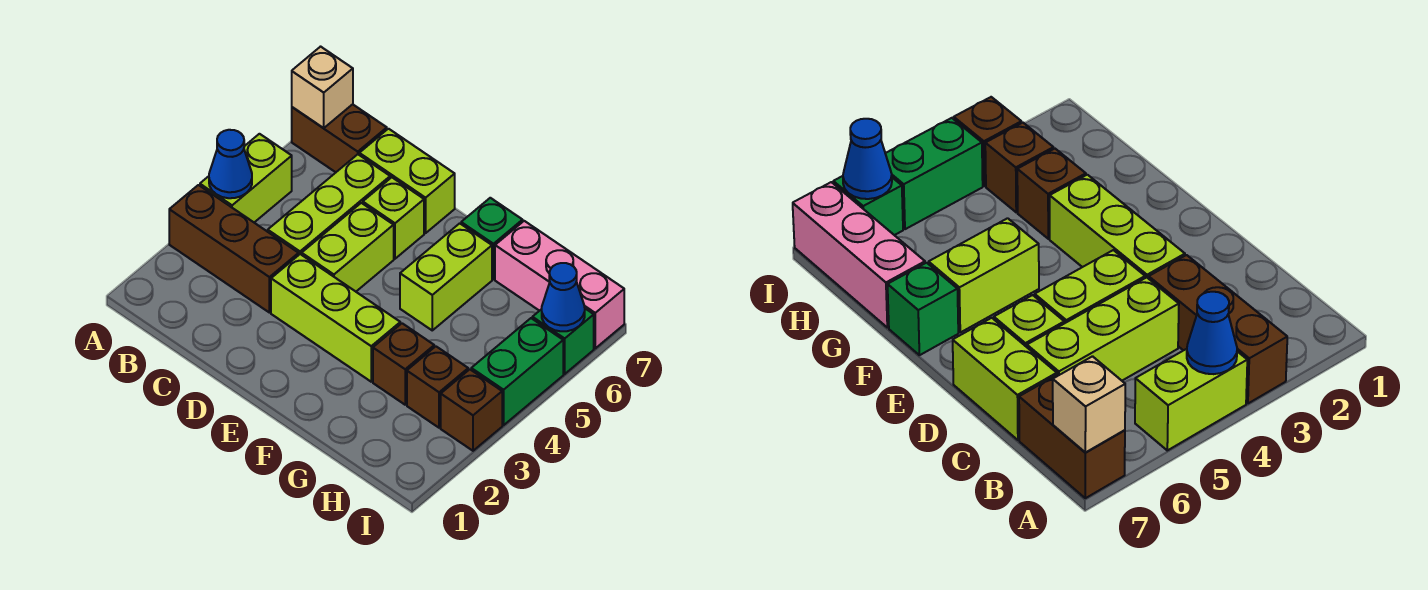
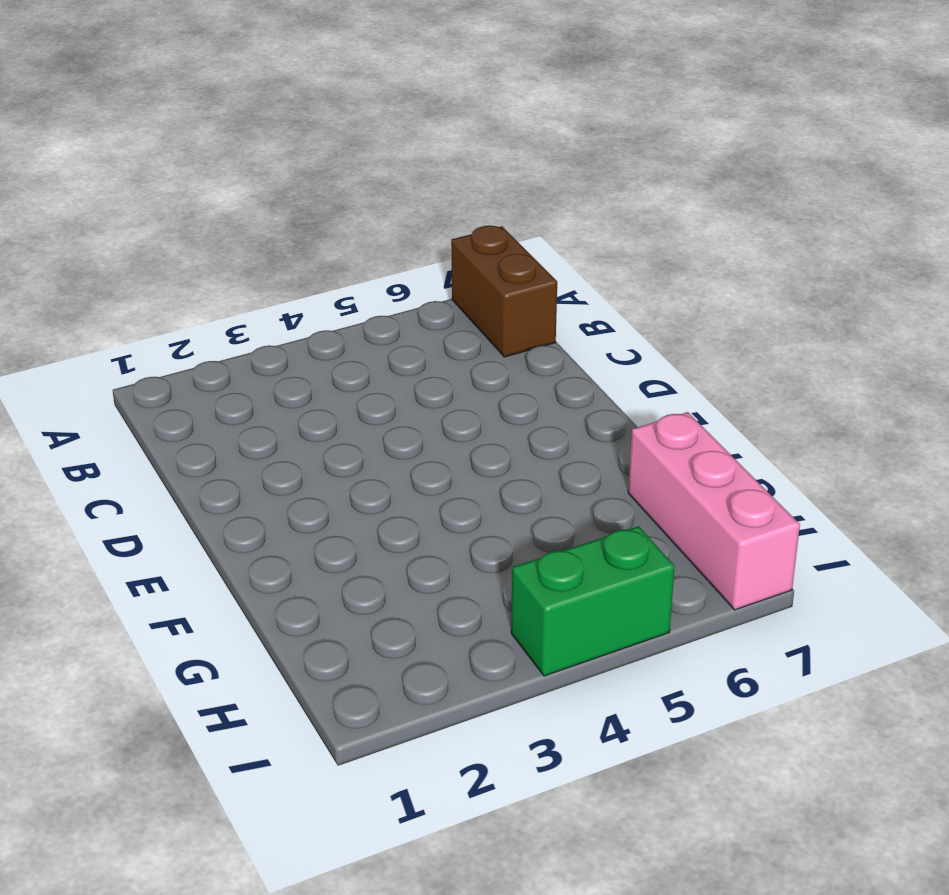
none -> brown 1x3 brick [169,185,299,313]
none -> lime 1x2 brick [200,134,292,222]
none -> lime 1x3 brick [268,154,390,255]

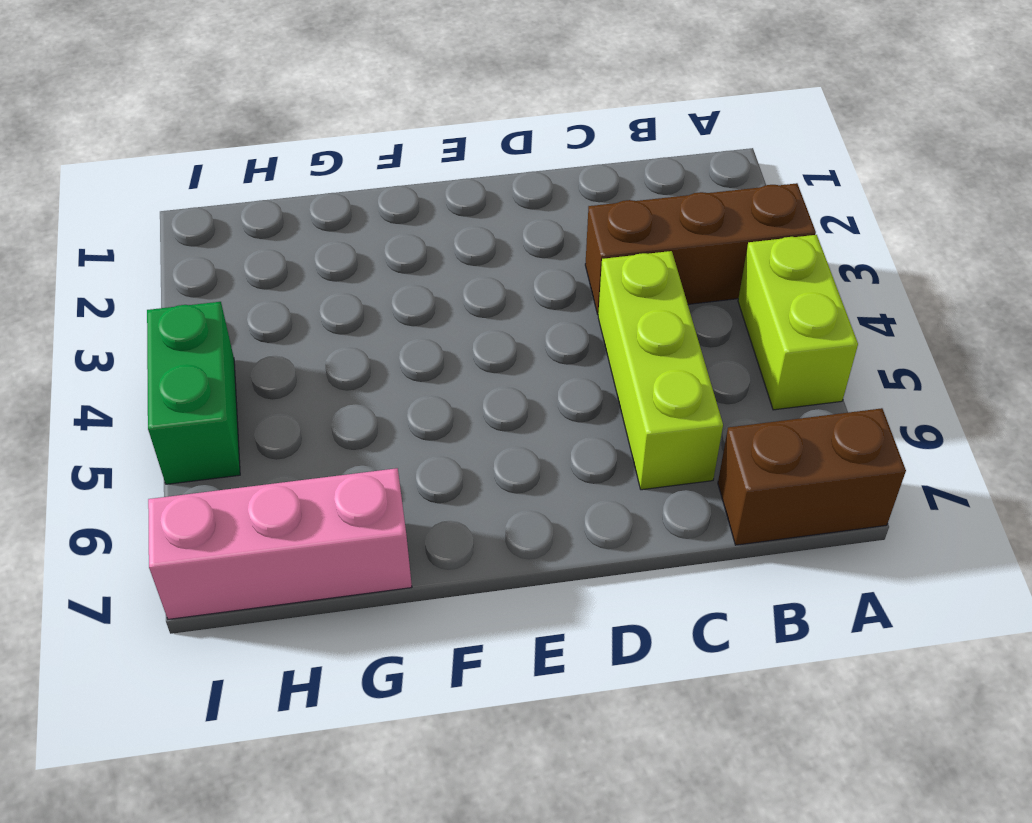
none -> lime 1x2 brick [359,129,455,233]
none -> lime 1x3 brick [271,254,400,382]
none -> lime 1x2 brick [302,203,394,291]

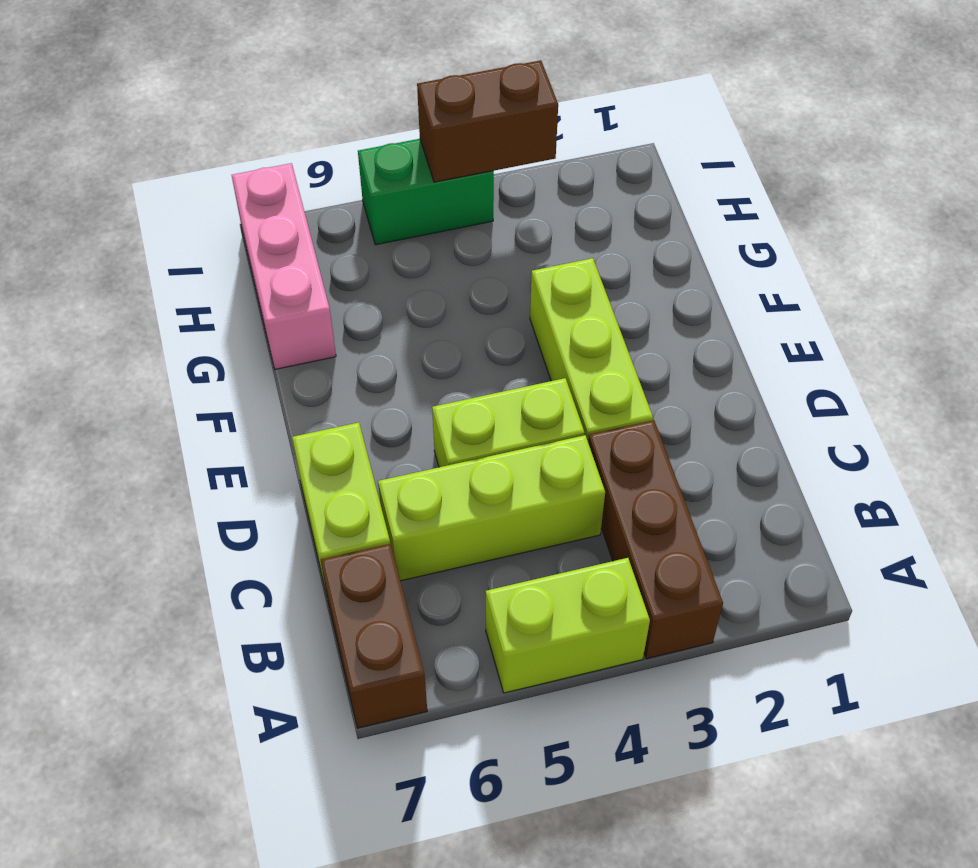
brown 1x2 brick [417,60,558,182] -> none
none -> lime 1x1 brick [363,177,424,259]
none -> lime 1x2 brick [400,223,492,330]
none -> green 1x1 brick [461,198,523,279]

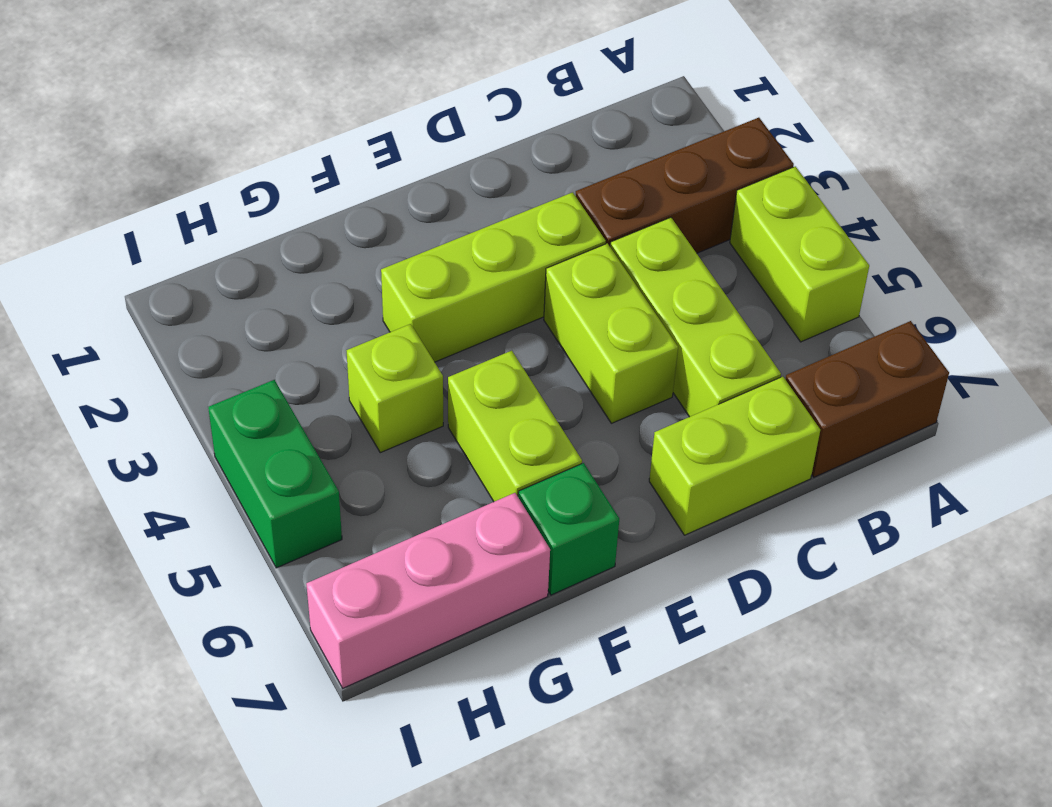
lime 1x1 brick [347,324,443,453] -> lime 1x1 brick moved to [363,177,424,259]
none -> brown 1x1 brick [373,323,434,405]
none -> brown 1x1 brick [407,346,468,428]
none -> brown 1x1 brick [441,369,502,451]

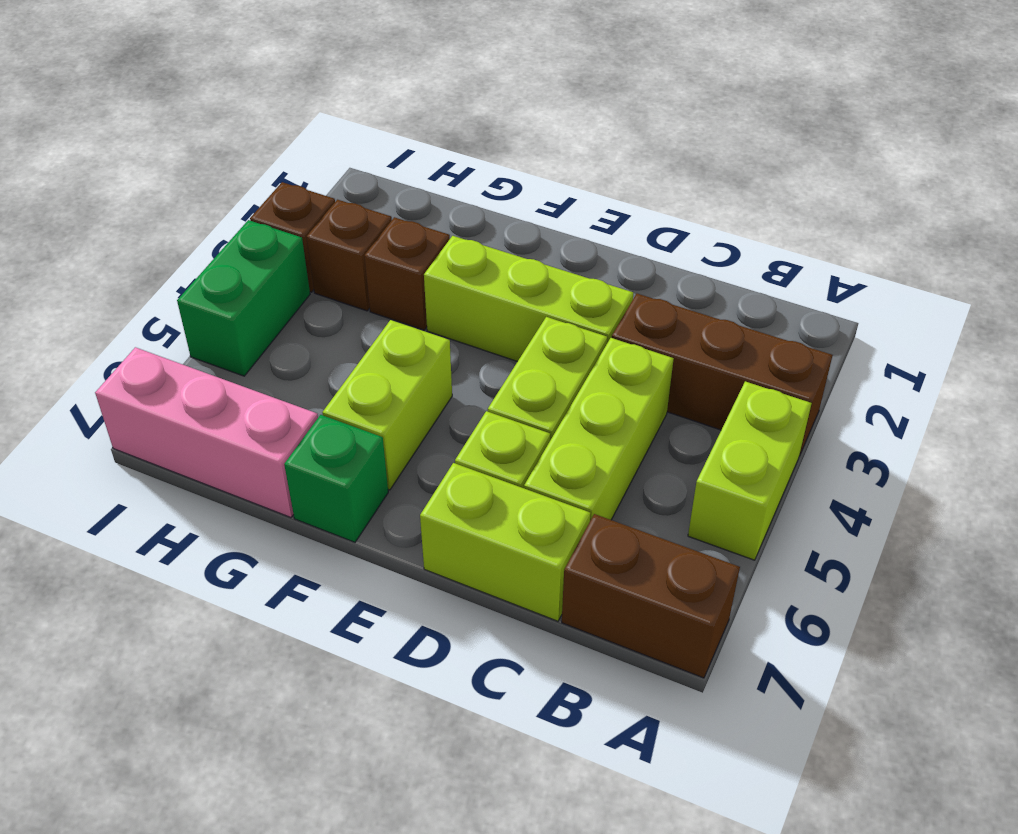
none -> green 1x1 brick [532,309,594,374]
none -> blue 1x1 cone [209,130,252,198]
none -> tan 1x1 brick [292,47,353,128]

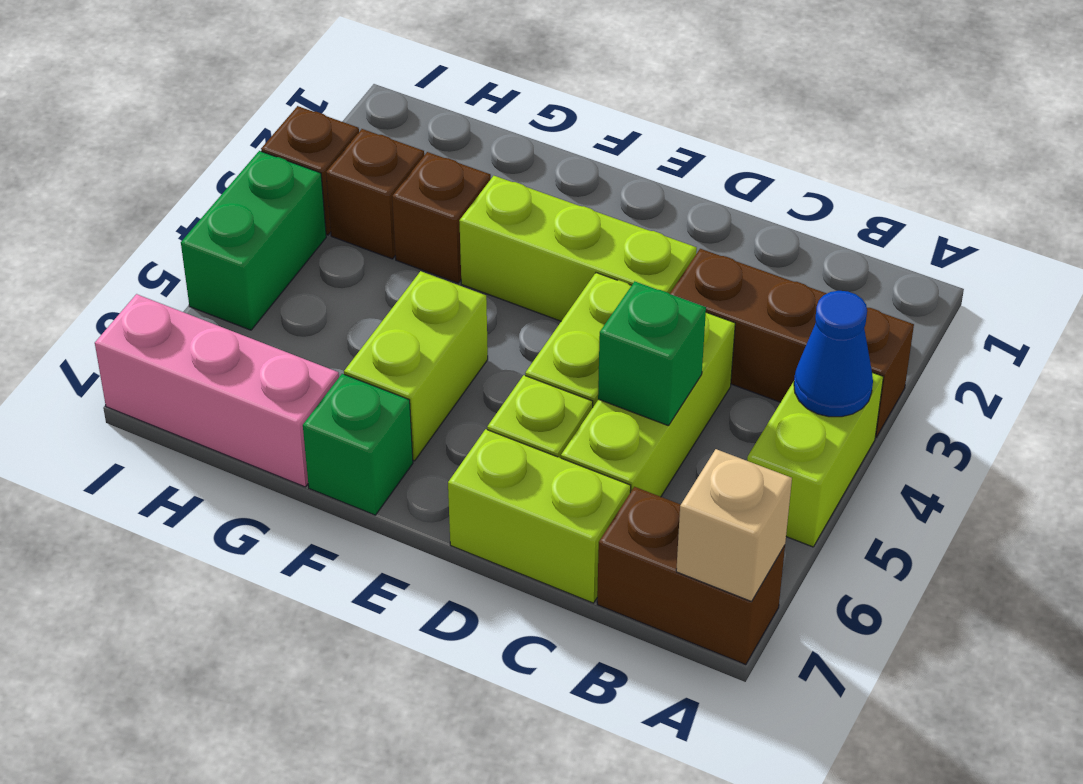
green 1x1 brick [598,282,706,426] -> green 1x1 brick moved to [532,309,594,374]
none -> blue 1x1 cone [542,263,585,331]

